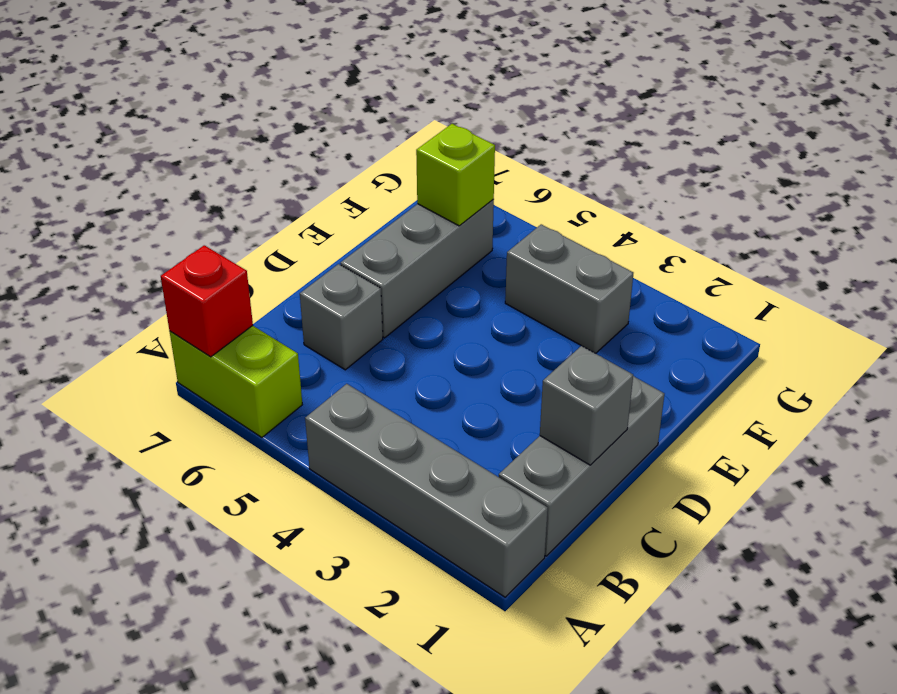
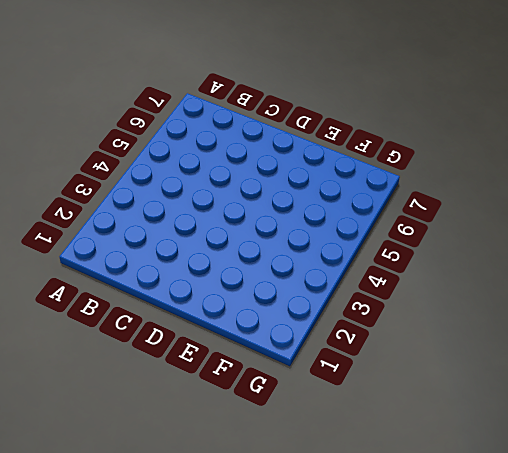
none -> grey 1x4 brick [305,384,548,597]
none -> lime 1x2 brick [169,326,302,438]

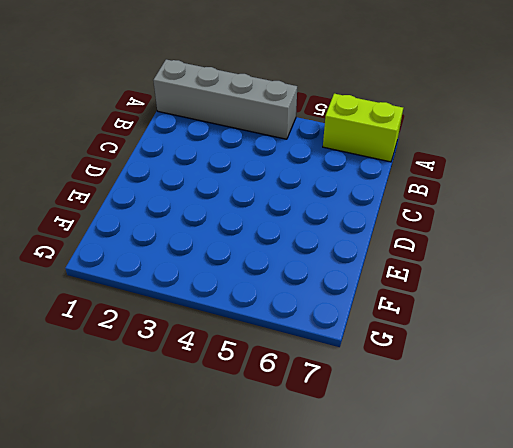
none -> grey 1x3 brick [499,376,664,556]
none -> grey 1x1 brick [300,264,383,370]

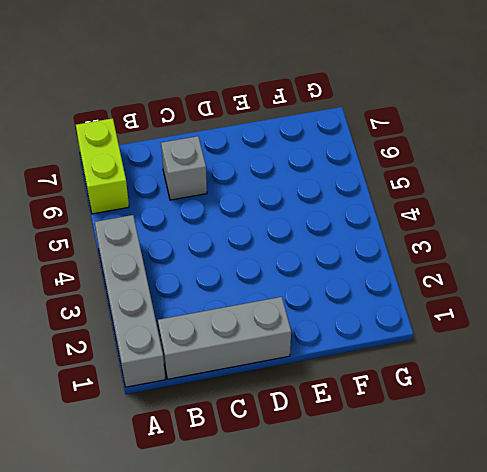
none -> grey 1x3 brick [340,199,494,338]
none -> grey 1x2 brick [505,224,633,353]

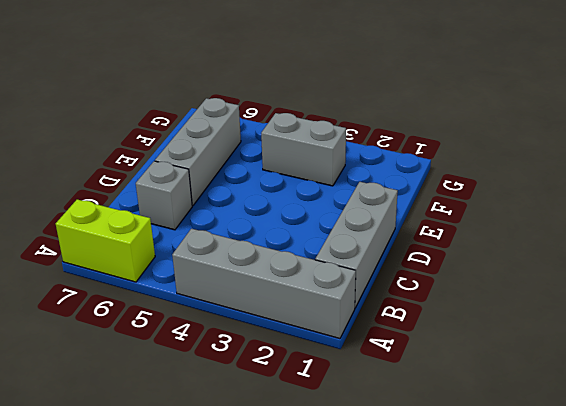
none -> red 1x1 brick [161,245,253,357]
none -> grey 1x1 brick [540,346,633,465]

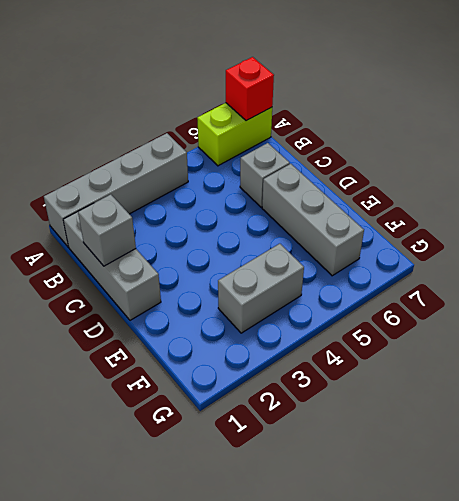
none -> lime 1x1 brick [416,124,495,226]

